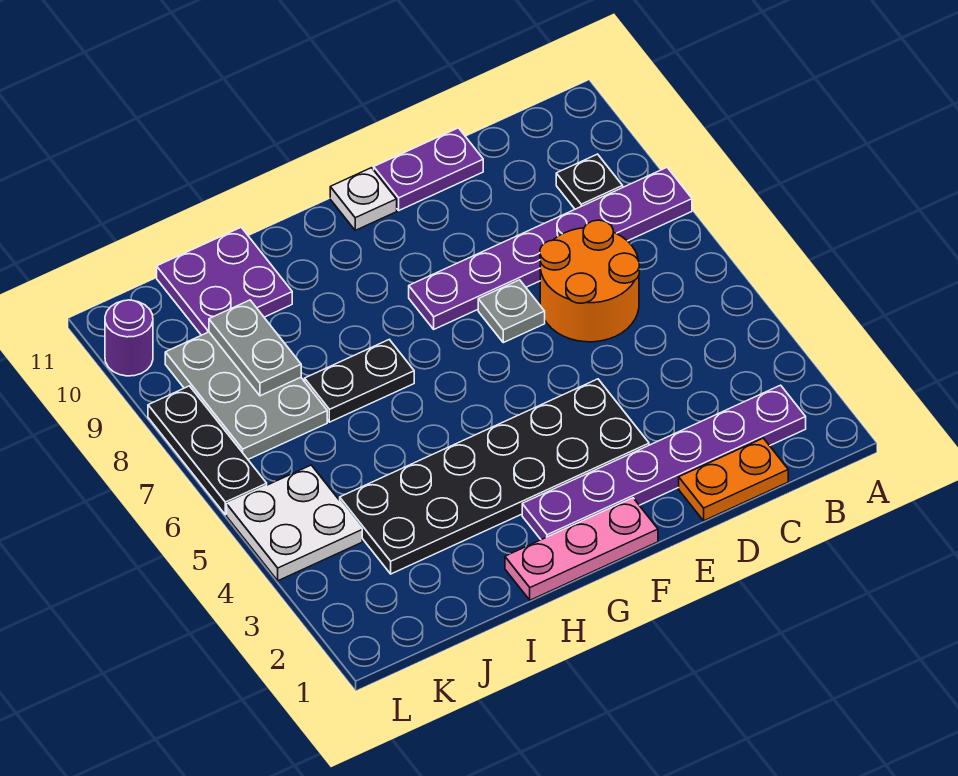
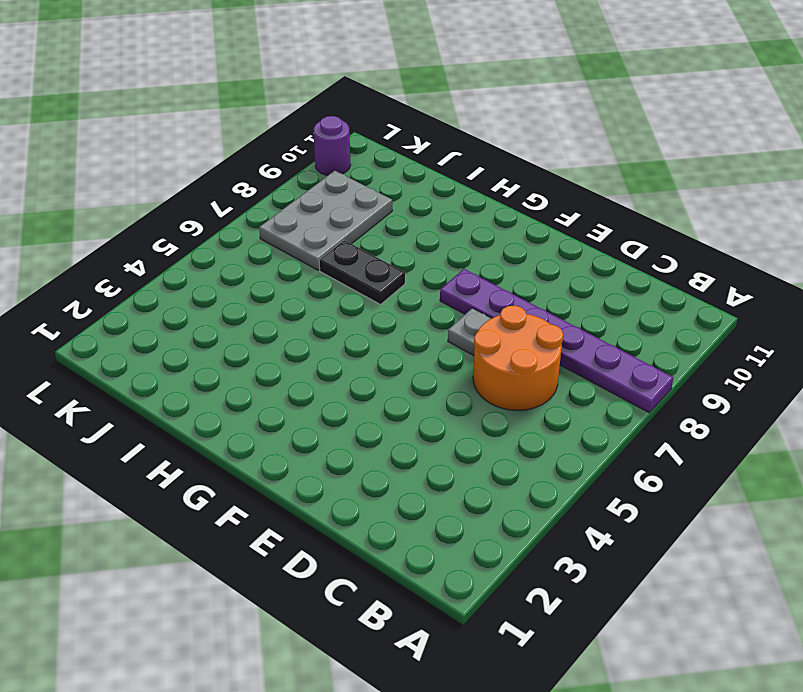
none -> purple 1x6 plate [522,385,806,540]
none -> black 1x1 plate [556,154,623,209]
none -> orange 1x2 plate [679,438,788,521]

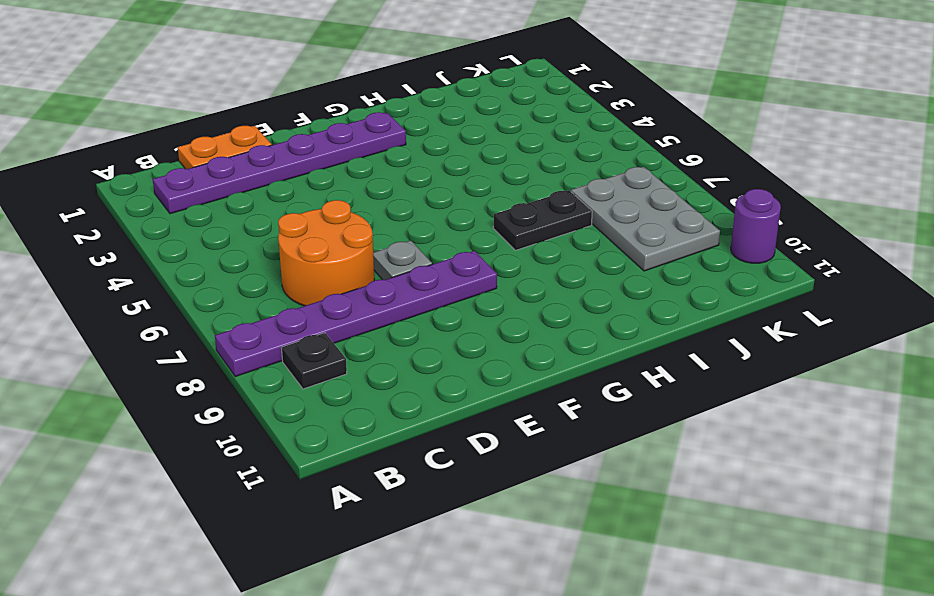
none -> purple 1x2 plate [374,128,483,210]
none -> black 2x6 plate [340,379,649,574]
none -> pink 1x3 plate [505,498,658,600]

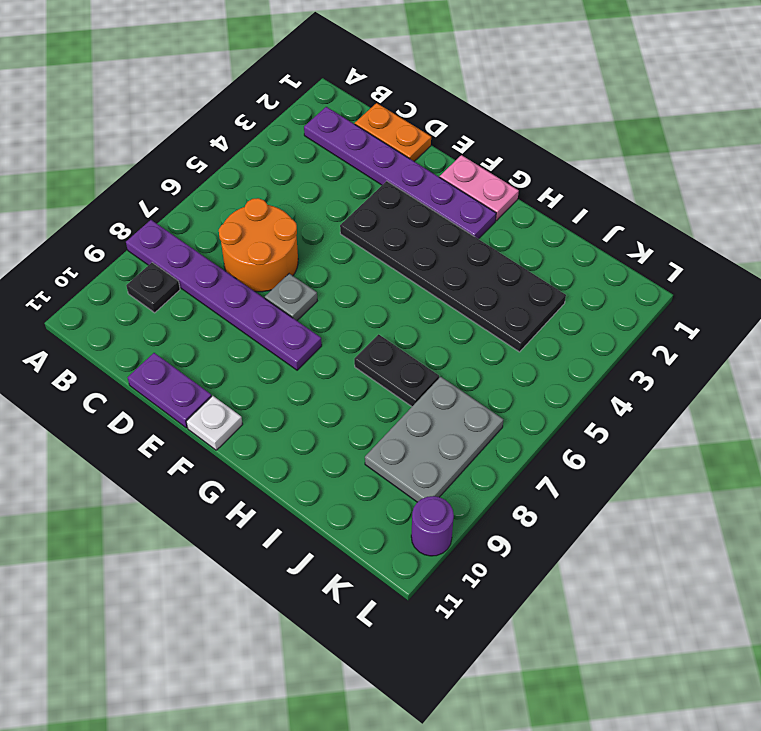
pink 1x2 plate [440,155,519,221] -> pink 1x3 plate [505,498,658,600]
none -> purple 2x2 plate [157,227,292,335]
none -> white 2x2 plate [227,465,362,581]
none -> black 1x3 plate [148,386,267,515]

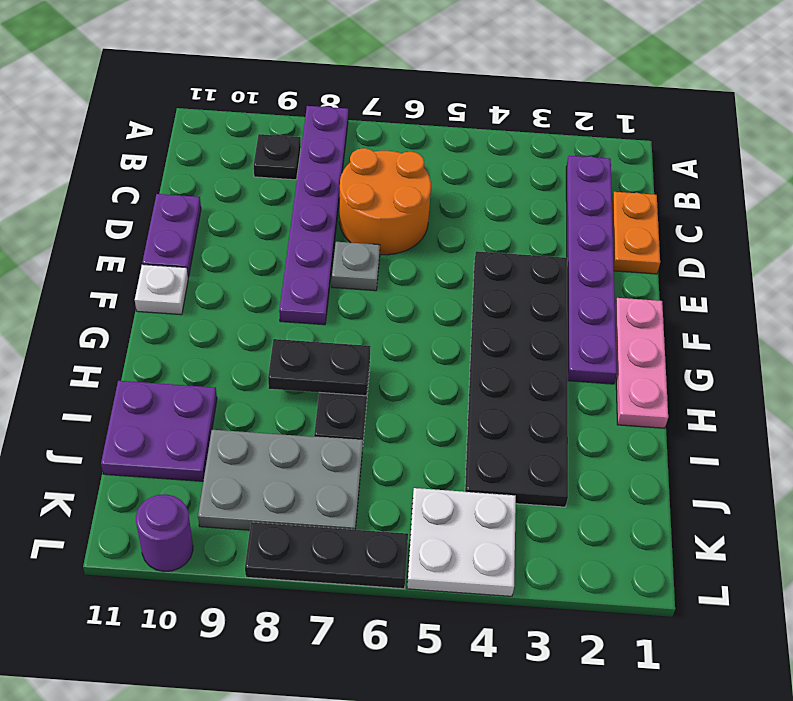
black 1x2 plate [268,339,370,396] -> none
none -> grey 1x2 plate [209,300,301,396]

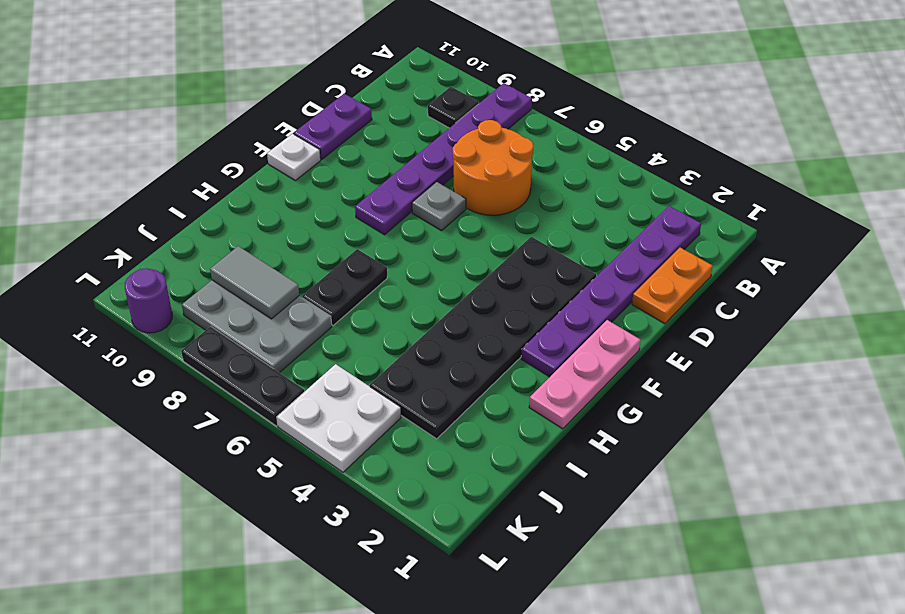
grey 1x2 tile [210,246,299,319] -> grey 1x2 plate [209,300,301,396]
none -> purple 2x2 plate [157,227,292,335]

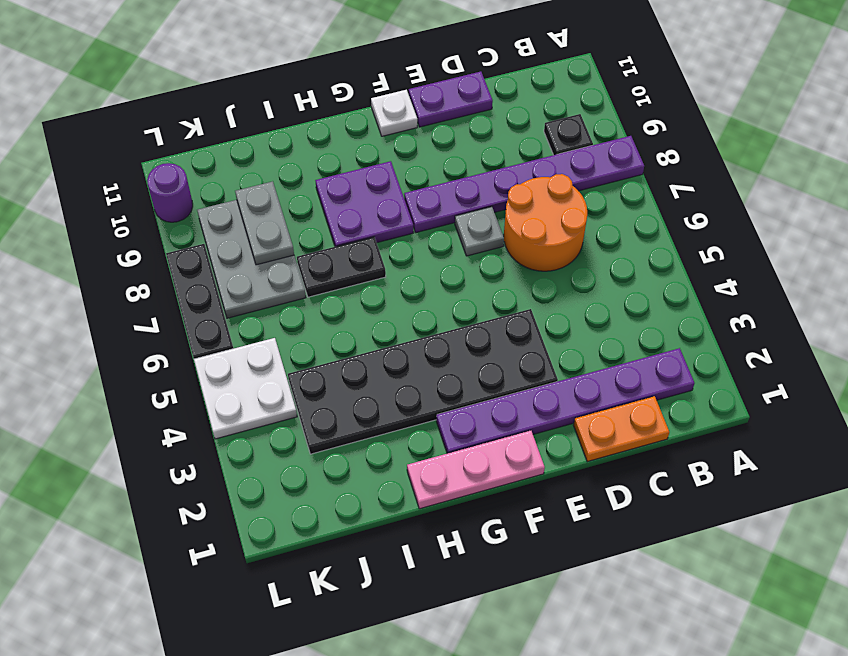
purple 2x2 plate [315,161,413,247] -> purple 2x2 plate moved to [157,227,292,335]

